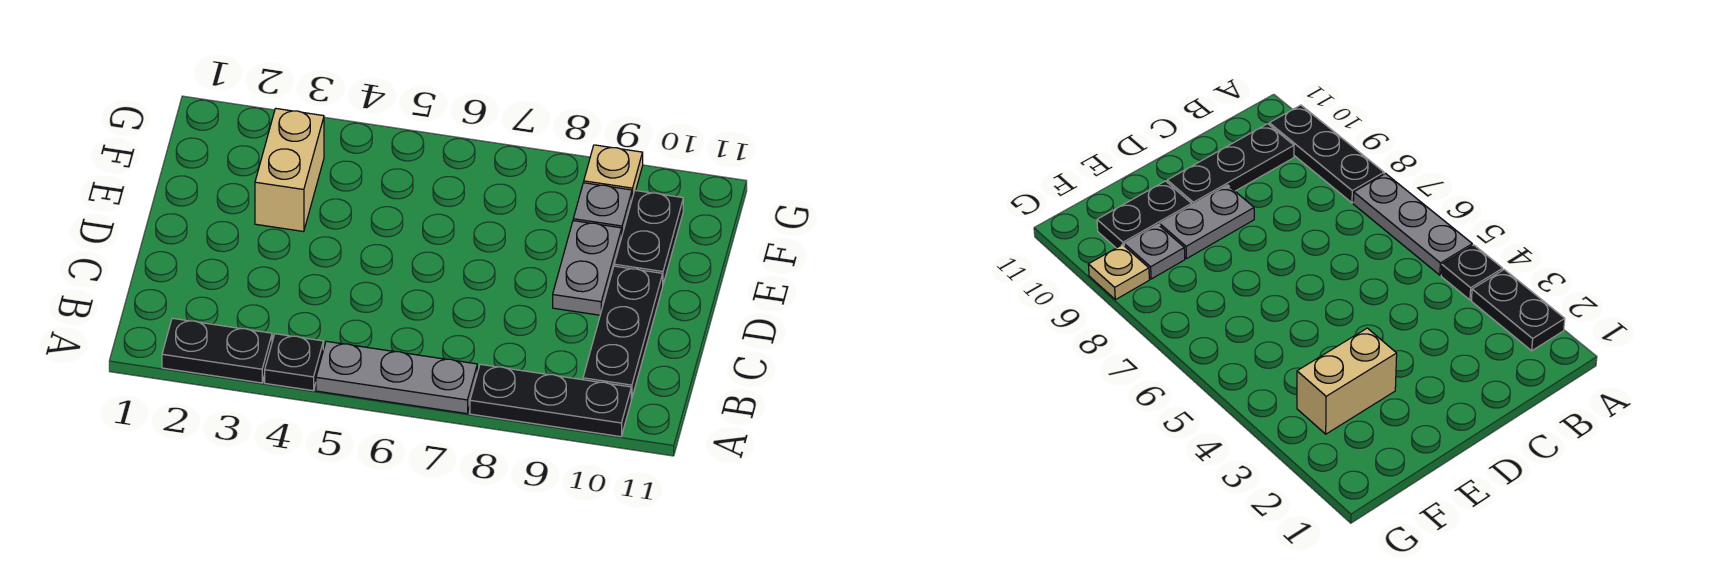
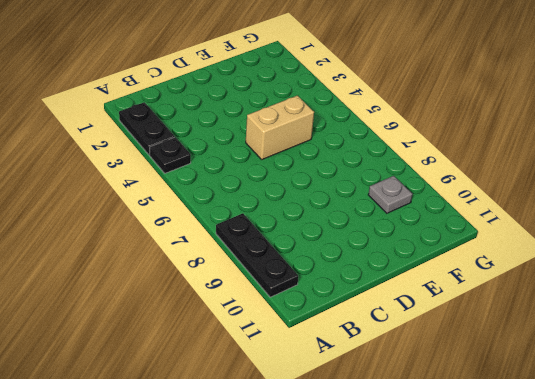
tan 1x2 brick [246,96,314,160] -> tan 1x2 brick moved to [255,108,324,232]
none -> grey 1x3 plate [316,341,477,414]
none -> black 1x3 plate [583,266,663,399]

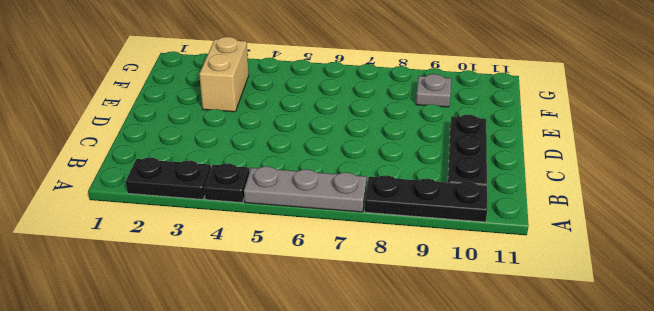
none -> grey 1x2 plate [553,221,622,315]
none -> black 1x2 plate [614,191,683,284]

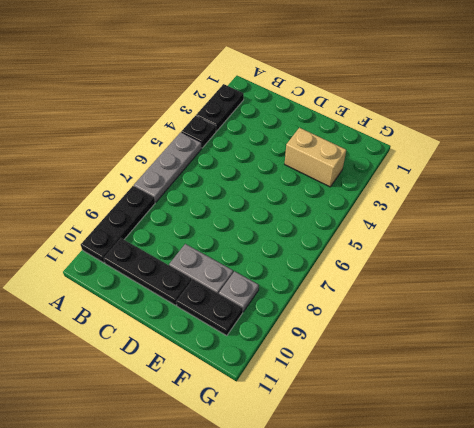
none -> tan 1x1 plate [584,145,643,198]

